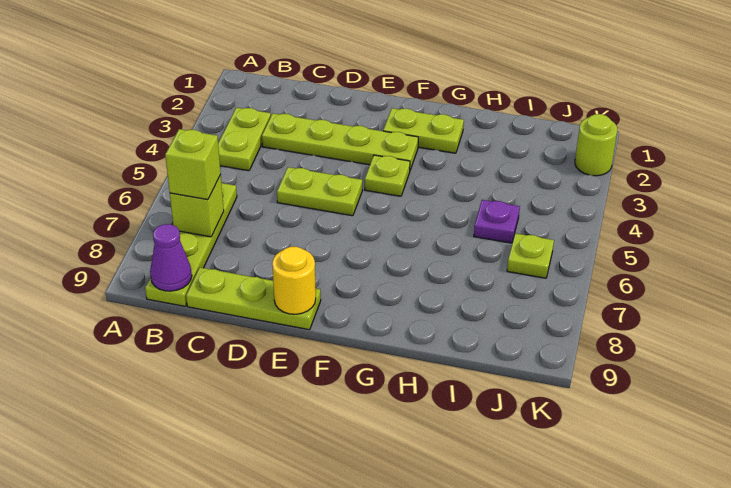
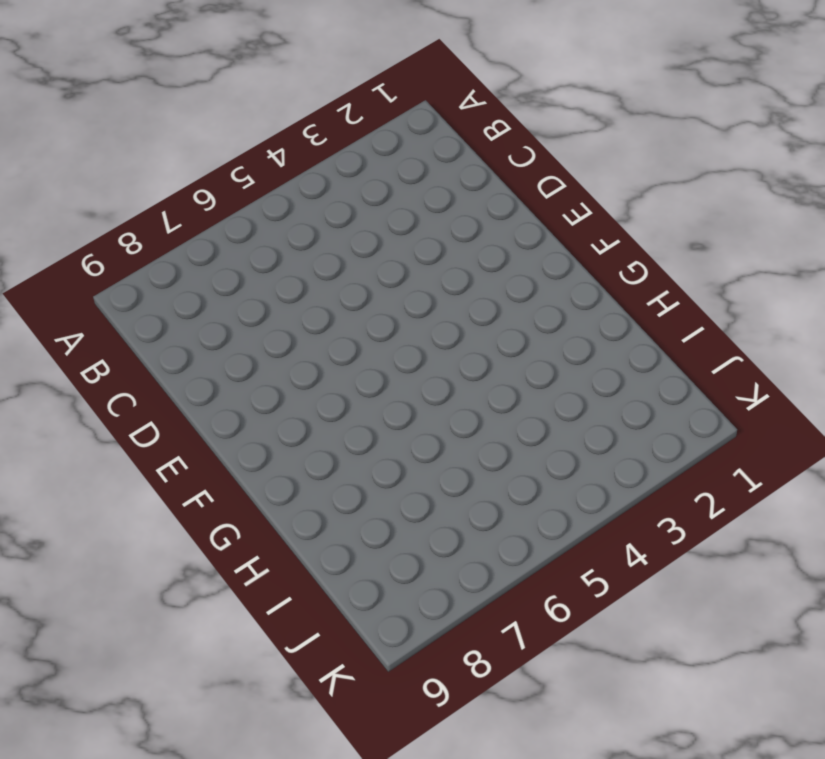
none -> lime 1x2 plate [218,107,271,171]
none -> lime 1x4 plate [145,183,237,306]
none -> lime 1x4 plate [262,113,418,170]

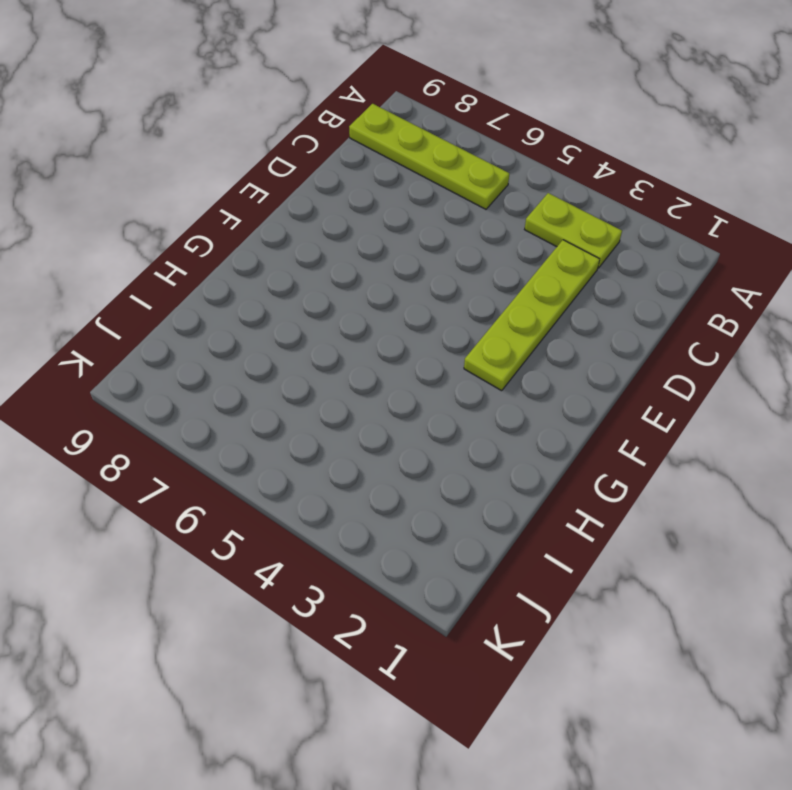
none -> lime 1x3 plate [186,267,321,330]
none -> lime 1x2 plate [277,167,362,216]
none -> lime 1x2 plate [383,108,464,153]

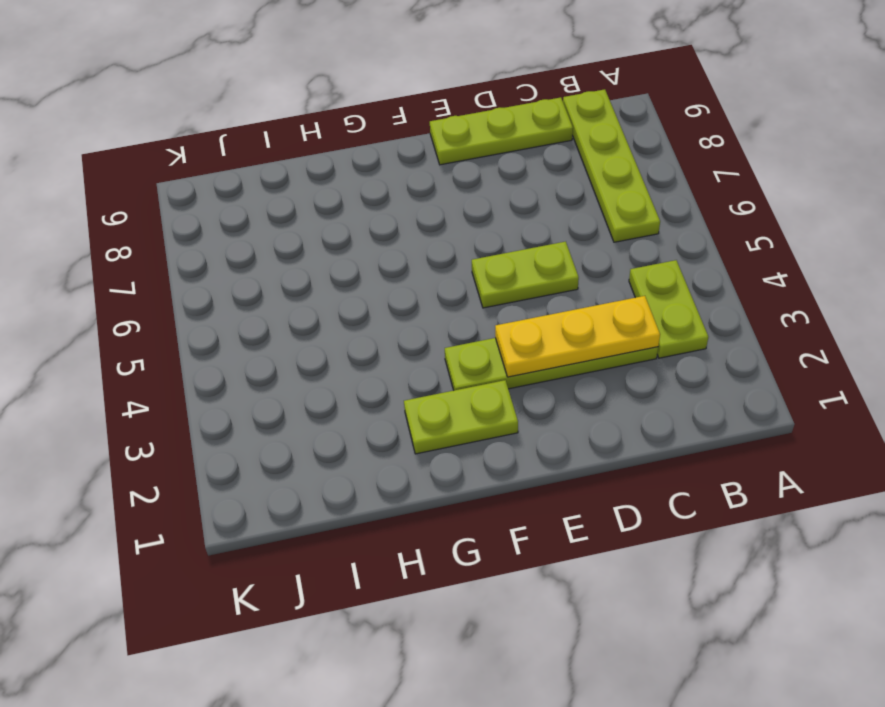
yellow 1x3 plate [495,296,660,377] -> none
none -> lime 1x1 plate [365,155,410,196]
none -> purple 1x1 plate [474,200,520,243]
none -> lime 1x1 plate [507,233,554,278]

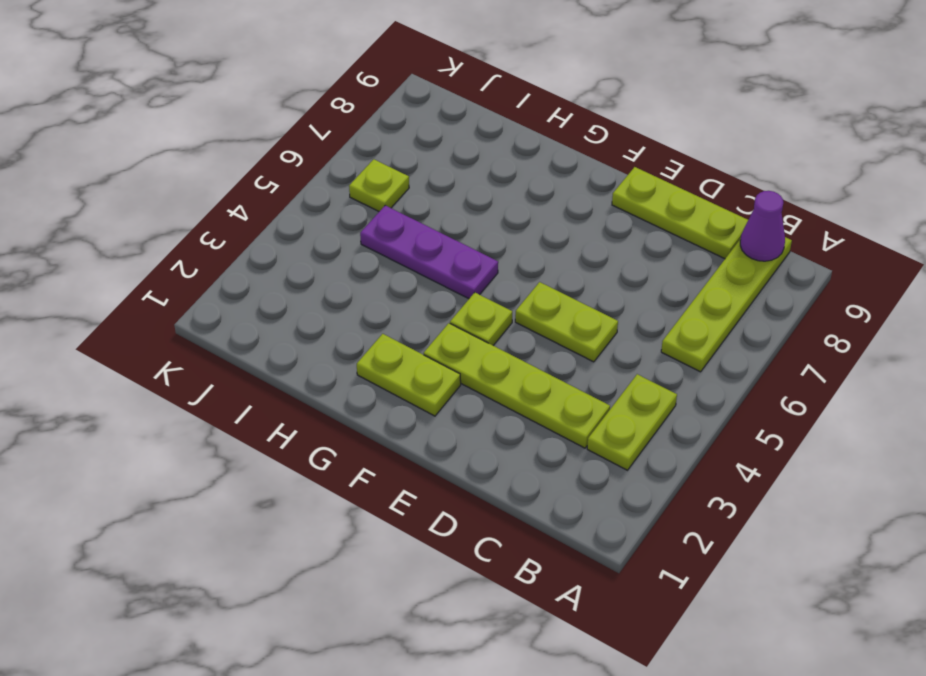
purple 1x3 plate [360,205,498,299] -> purple 1x1 plate [474,200,520,243]
none -> lime 1x1 round brick [575,114,617,176]
none -> lime 1x1 brick [170,175,224,237]
none -> yellow 1x1 round brick [272,247,316,314]

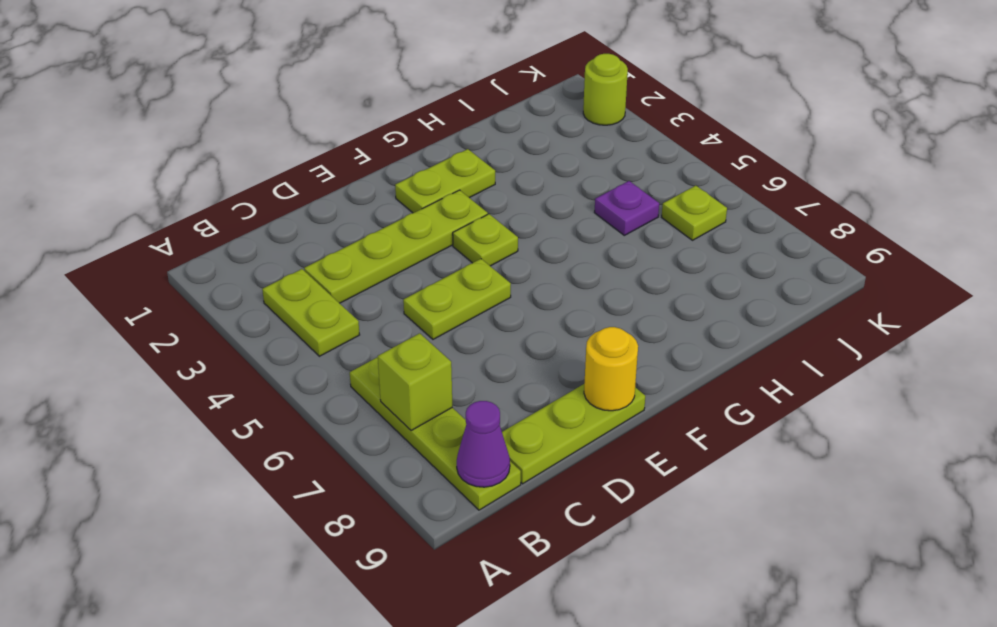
none -> lime 1x1 brick [165,129,221,200]

